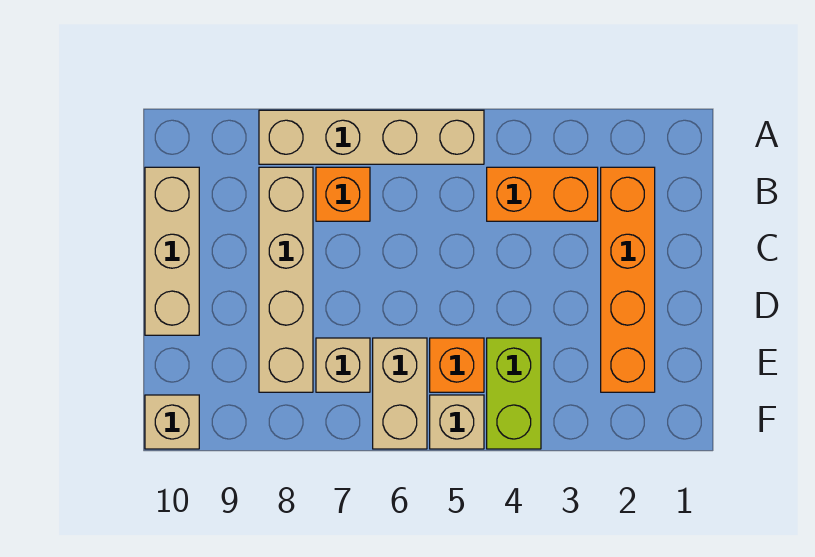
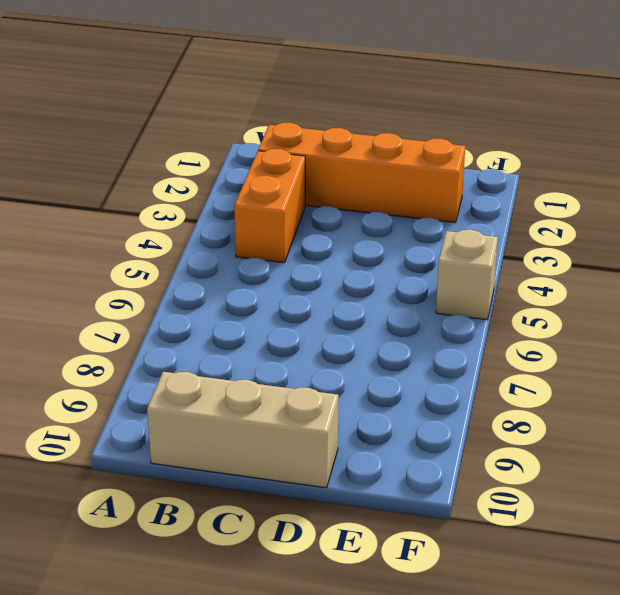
none -> tan 1x4 brick [259,110,484,164]
none -> orange 1x1 brick [316,167,370,221]
none -> tan 1x4 brick [259,167,313,392]

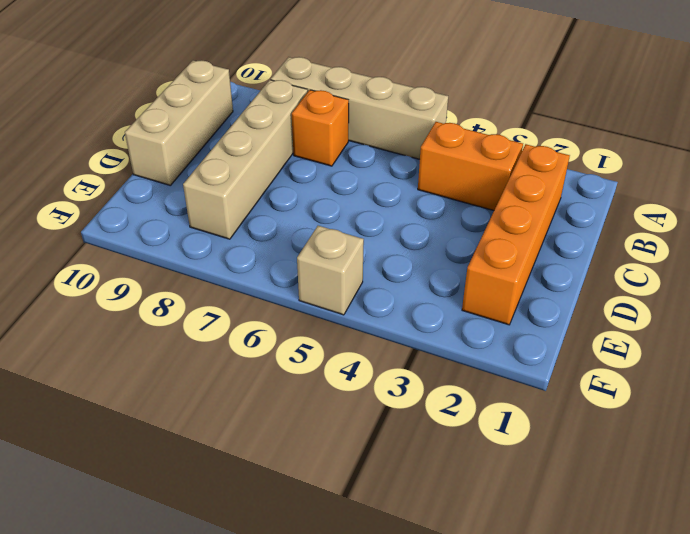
none -> lime 1x2 brick [487,338,541,449]
none -> orange 1x1 brick [430,338,484,392]
none -> tan 1x2 brick [373,338,427,449]

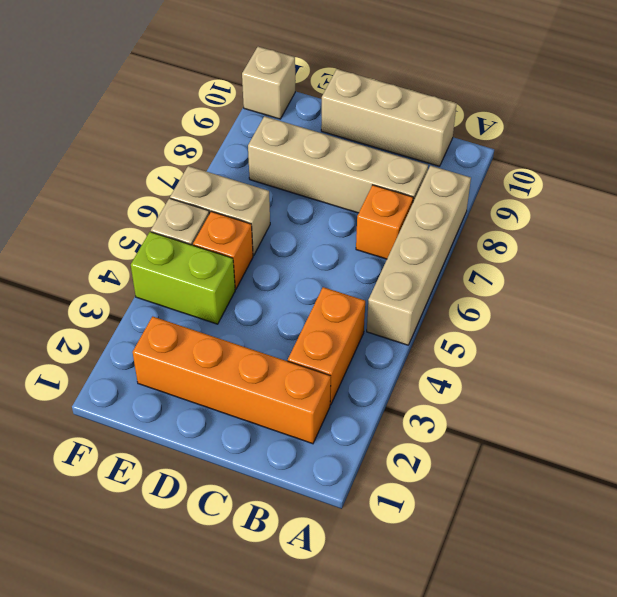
none -> tan 1x1 brick [316,338,370,392]

